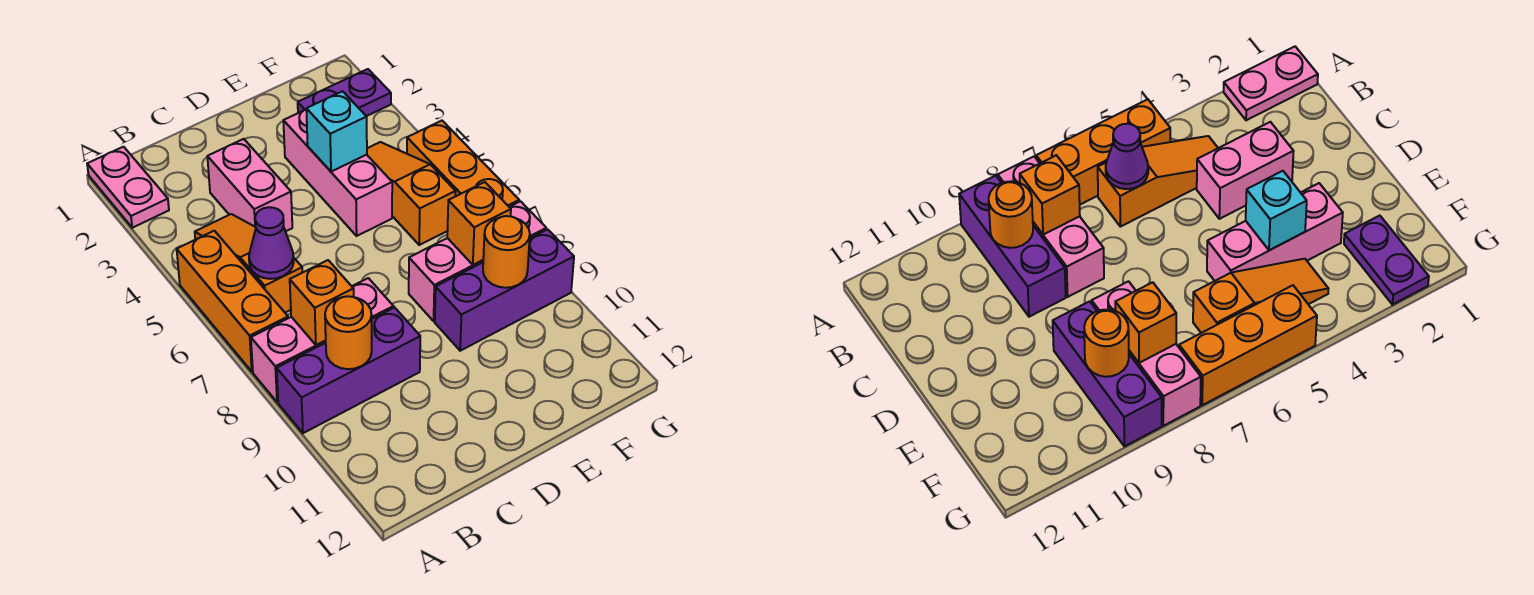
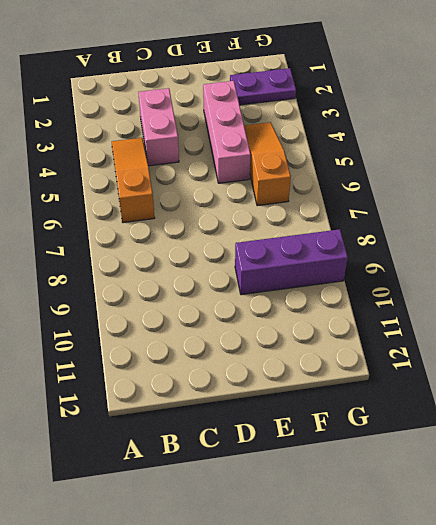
none -> pink 1x2 plate [87,147,169,228]
none -> orange 1x3 brick [177,231,288,372]
none -> pink 1x3 brick [251,278,394,402]

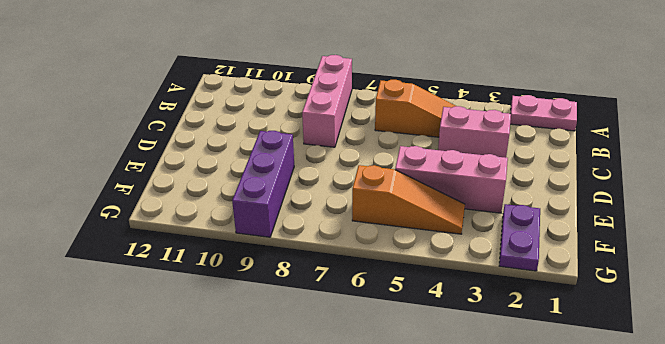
none -> orange 1x3 brick [177,231,288,372]
none -> purple 1x3 brick [277,308,420,433]
none -> pink 1x3 brick [409,201,546,321]

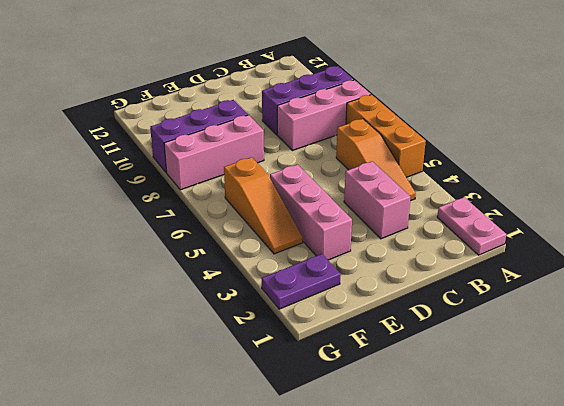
none -> orange 1x3 brick [407,121,519,207]
none -> purple 1x1 cone [249,207,294,279]
none -> orange 1x1 brick [290,260,354,345]

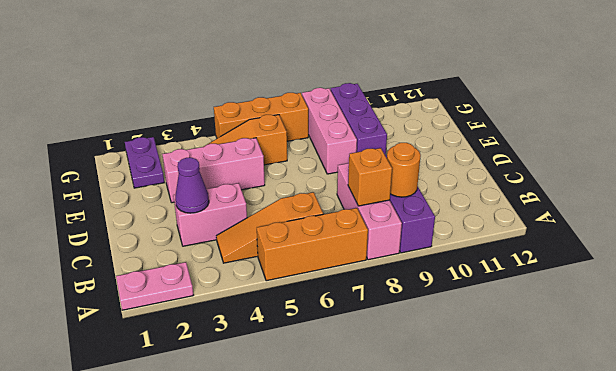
purple 1x1 cone [175,158,209,213] -> purple 1x1 cone moved to [249,207,294,279]
none -> cyan 1x1 brick [306,91,367,172]
none -> orange 1x1 brick [447,182,511,265]
none -> orange 1x1 round brick [483,216,530,288]

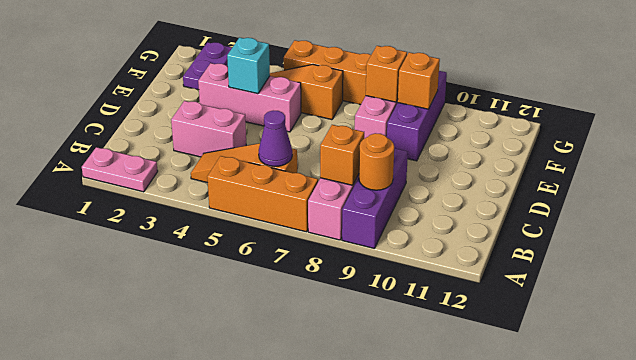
orange 1x1 brick [398,52,440,109] -> orange 1x1 round brick [483,216,530,288]

